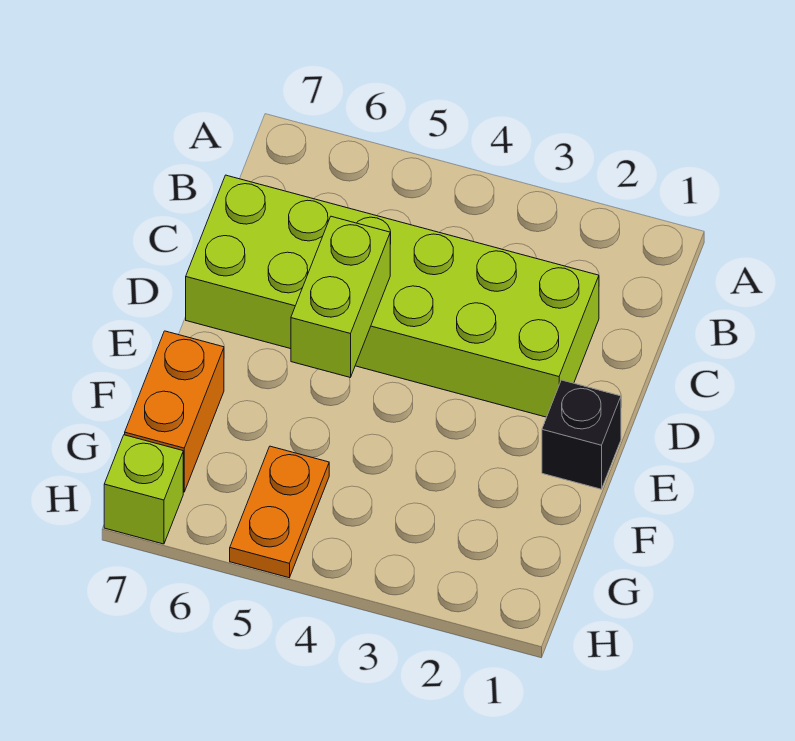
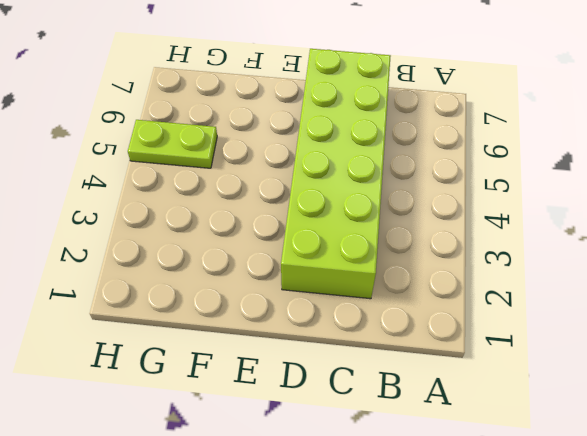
lime 1x2 plate [128,120,217,168] -> orange 1x2 plate [230,446,329,578]
none -> black 1x1 brick [542,380,621,489]
none -> orange 1x2 brick [125,331,224,492]

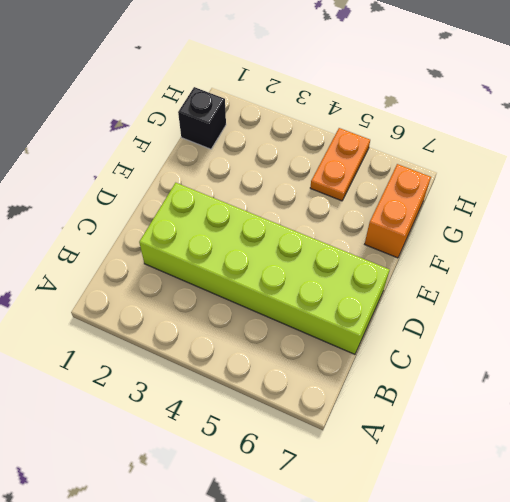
black 1x1 brick [178,87,226,149] -> black 1x1 brick moved to [542,380,621,489]
none -> lime 1x1 brick [104,435,183,544]
none -> lime 1x2 brick [291,216,390,377]

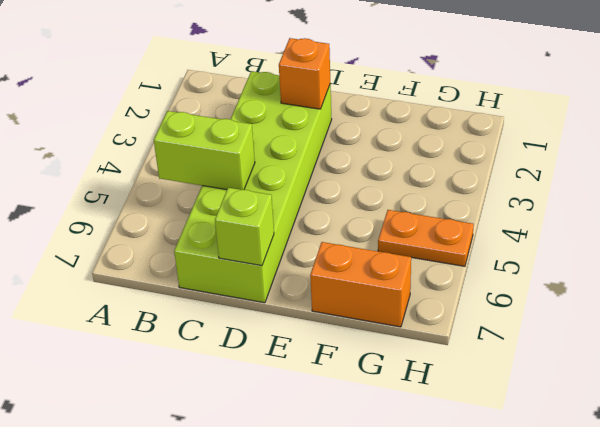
lime 1x2 brick [154,111,255,190] -> lime 1x2 brick moved to [291,216,390,377]
orange 1x1 brick [279,38,330,109] -> none
lime 1x1 brick [215,188,274,266] -> lime 1x1 brick moved to [104,435,183,544]
none -> black 1x1 brick [542,380,621,489]

